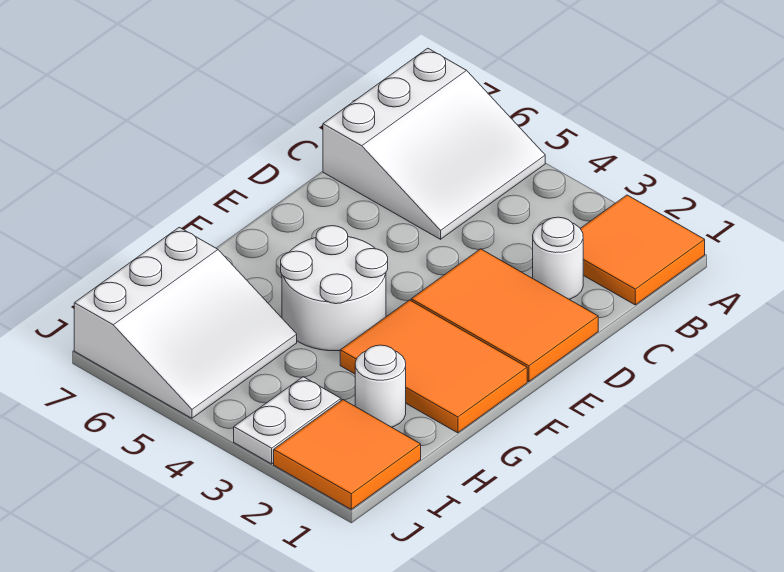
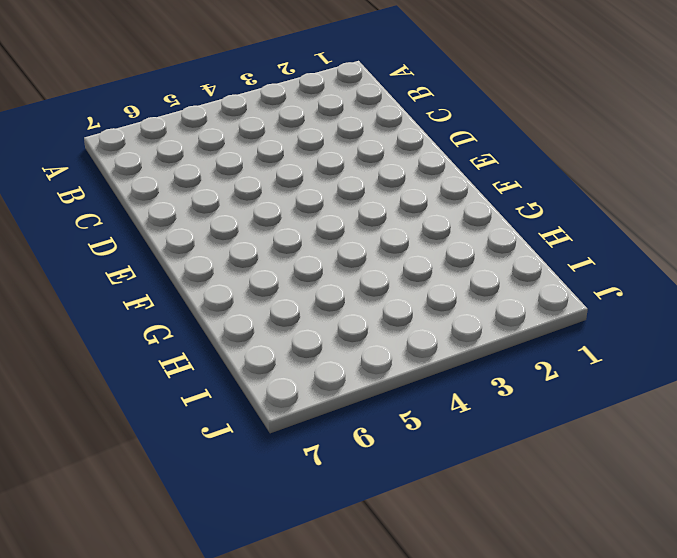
none -> orange 2x2 tile [580,195,705,305]
none -> white 3x3 slope [323,48,545,239]

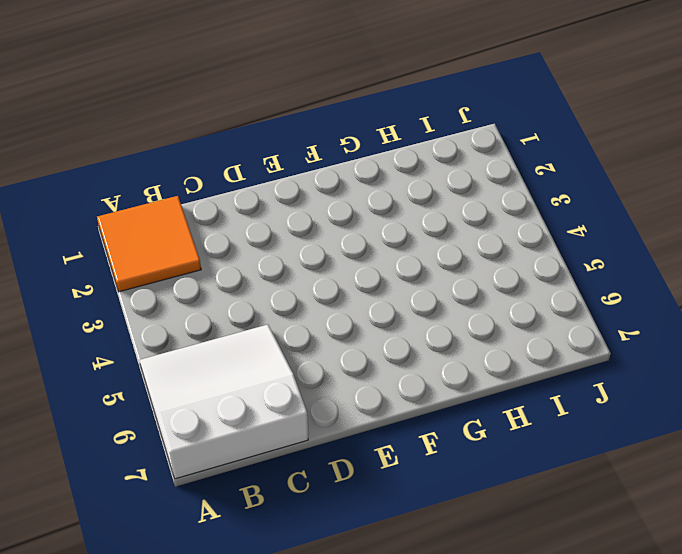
none -> white 1x1 round brick [533,217,583,299]
none -> orange 2x3 tile [411,249,598,382]

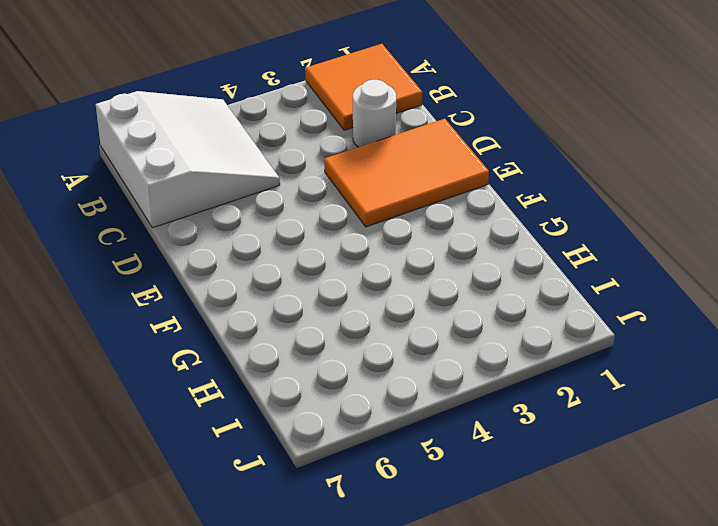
none -> orange 2x3 tile [340,300,527,433]
none -> white 2x2 round brick [281,226,388,351]

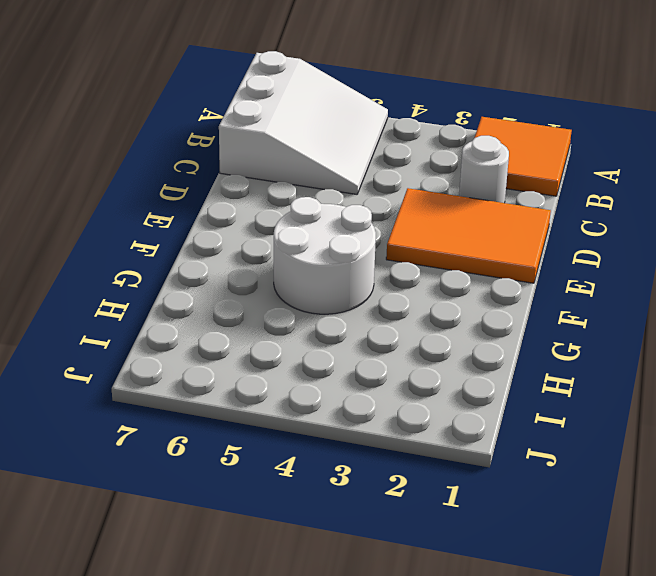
none -> orange 2x3 tile [340,300,527,433]
none -> white 1x1 round brick [355,345,406,427]

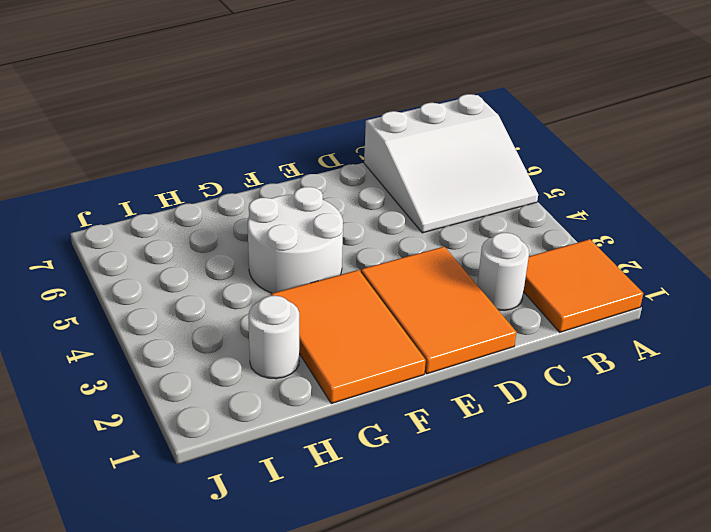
none -> white 3x3 slope [74,227,297,418]
none -> orange 2x2 tile [274,400,421,509]

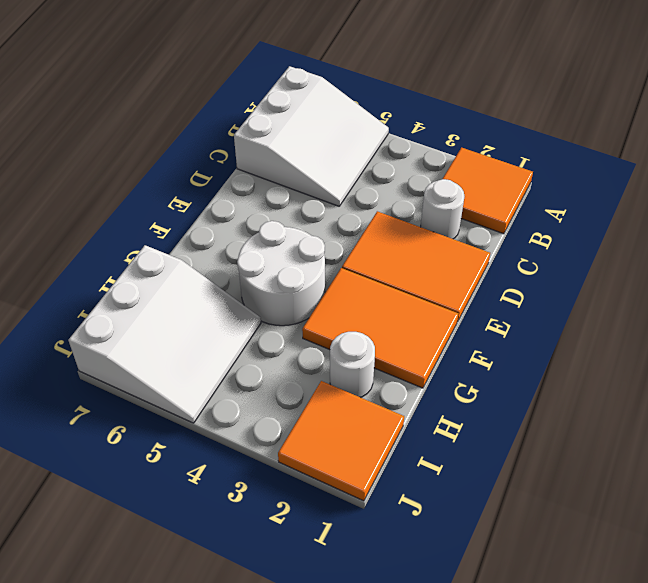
none -> white 1x2 plate [234,377,341,464]

